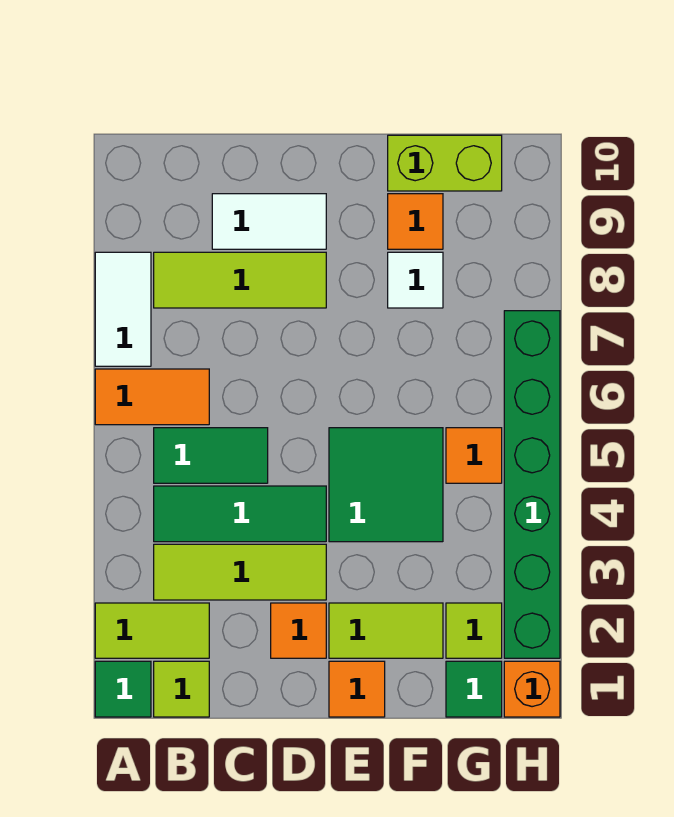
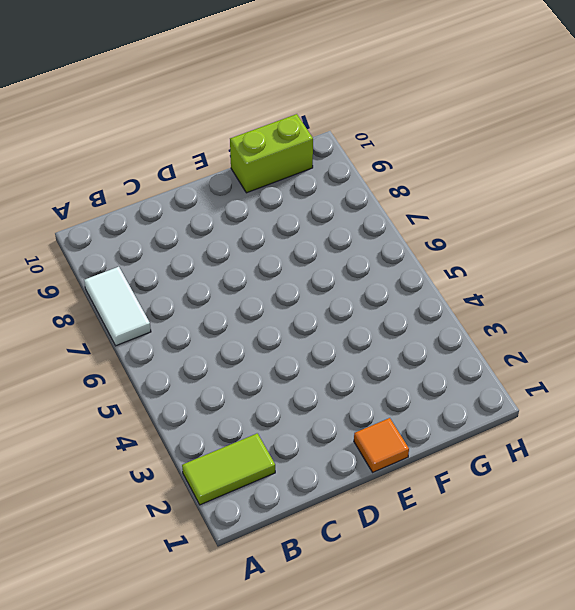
none -> green 1x1 tile [95,661,151,717]
none -> orange 1x2 tile [95,369,209,425]
none -> lime 1x1 tile [154,661,209,717]

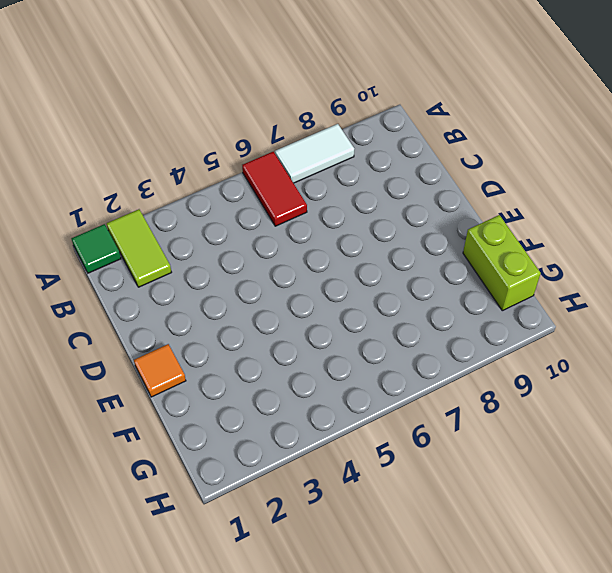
red 1x2 tile [242,152,307,226] -> orange 1x2 tile [95,369,209,425]
none -> lime 1x1 tile [154,661,209,717]
none -> lime 1x3 tile [154,544,326,600]
none -> green 1x3 tile [154,486,326,542]

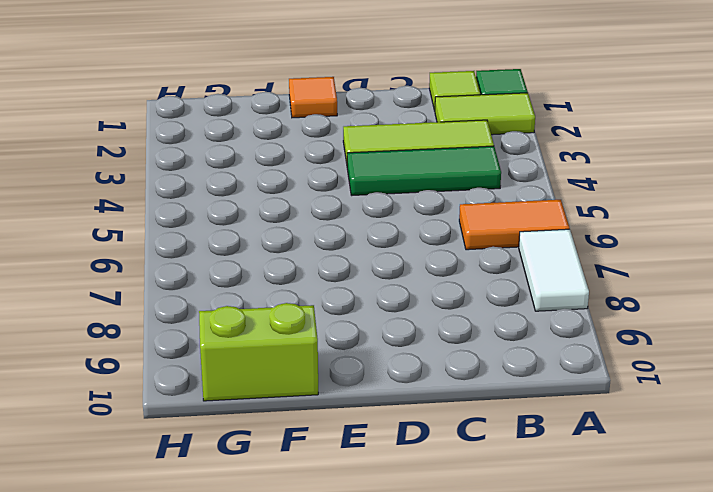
none -> green 1x2 tile [154,428,268,483]
none -> lime 1x3 tile [154,252,326,308]
none -> white 1x2 tile [212,194,326,249]

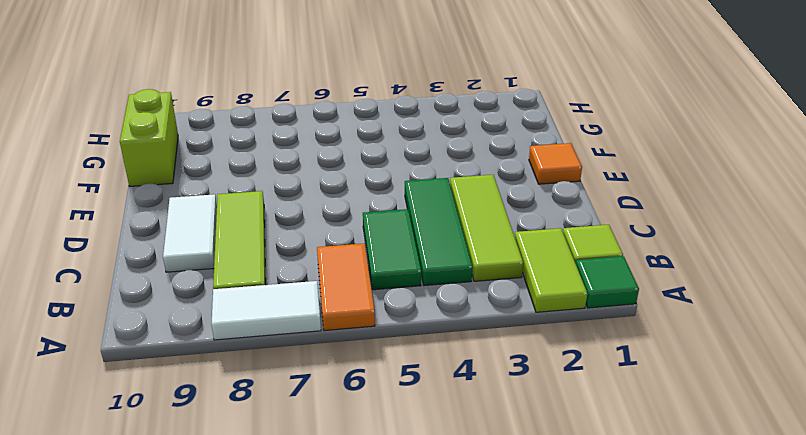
none -> orange 1x1 tile [271,603,326,658]
none -> lime 1x2 tile [329,603,443,658]
none -> green 2x2 tile [329,428,443,542]

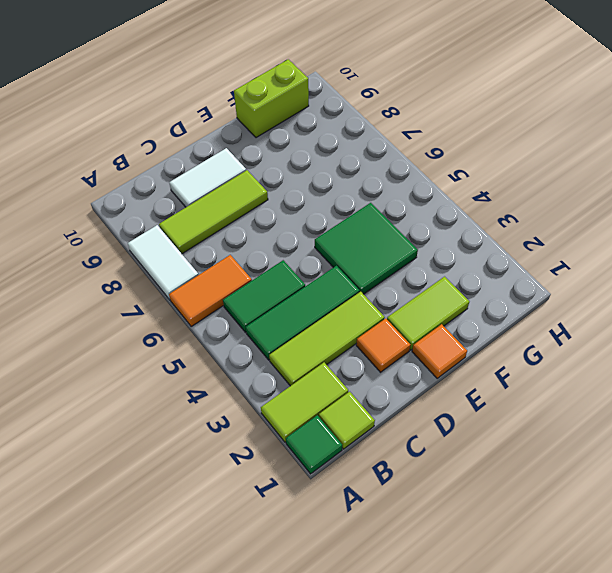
none -> white 1x1 tile [388,252,443,308]
none -> orange 1x1 tile [388,194,443,249]
none -> green 1x1 tile [446,661,502,717]

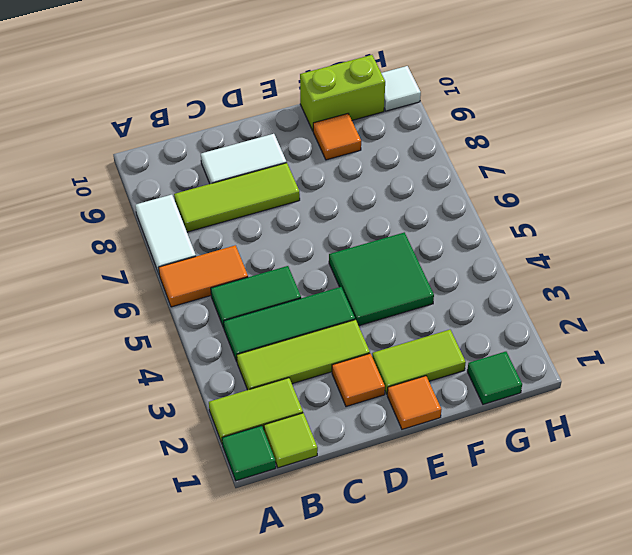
white 1x1 tile [381,66,421,111] -> white 1x1 tile moved to [388,252,443,308]
none -> lime 1x1 tile [446,603,502,658]
none -> orange 1x1 tile [446,428,502,483]
none -> orange 1x1 brick [504,661,560,717]

